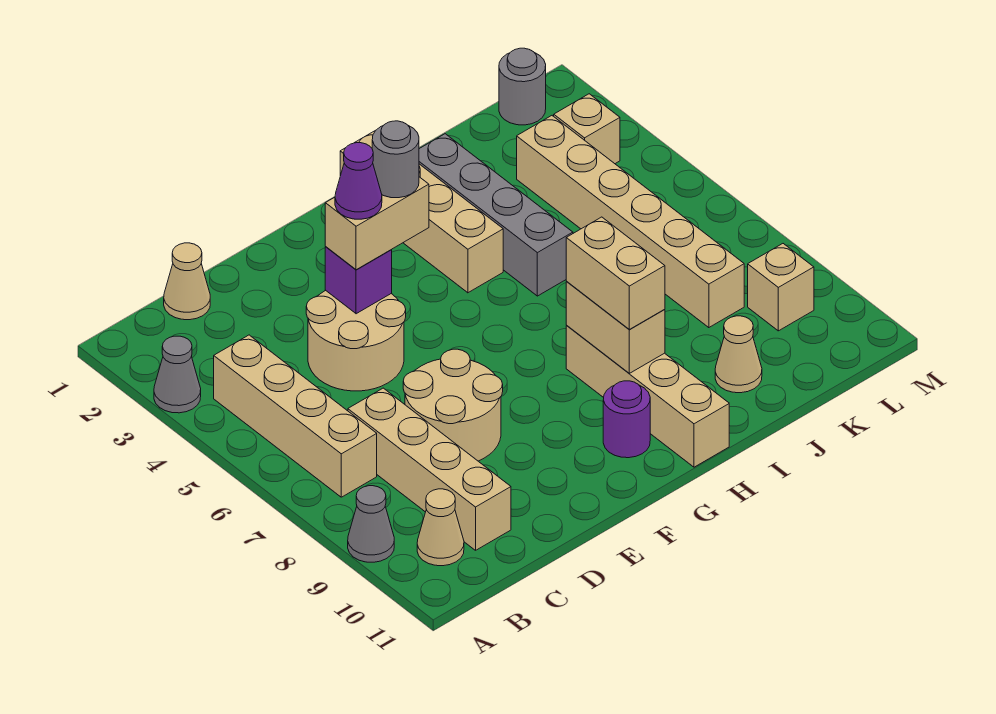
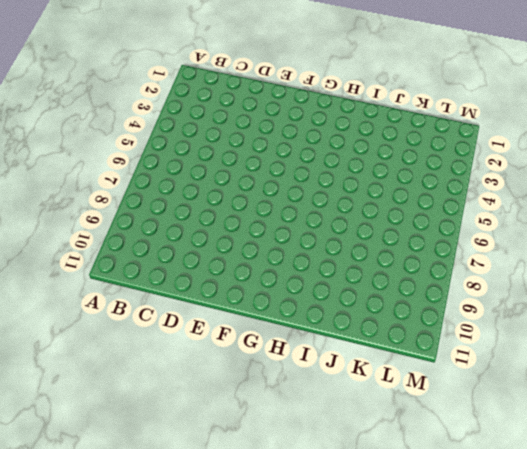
none -> grey 1x1 cone [154,336,201,413]
none -> grey 1x1 cone [348,486,394,562]
none -> tan 1x4 brick [214,335,377,497]

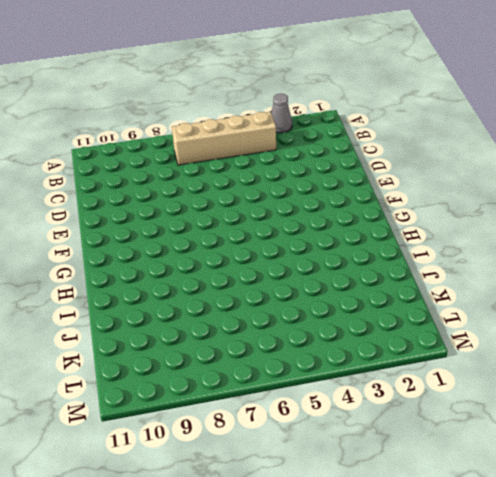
none -> grey 1x1 cone [348,486,394,562]
none -> tan 1x1 cone [417,489,464,566]
none -> tan 1x1 cone [164,243,210,320]

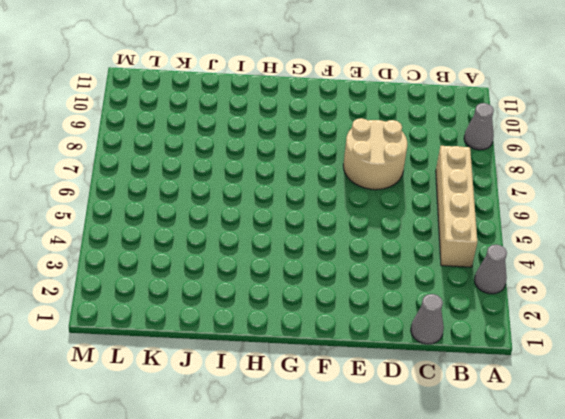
grey 1x1 cone [411,294,444,344] -> tan 1x1 cone [164,243,210,320]
none -> tan 1x1 cone [417,489,464,566]
none -> tan 1x4 brick [348,388,511,550]
none -> tan 2x2 round brick [306,290,406,391]

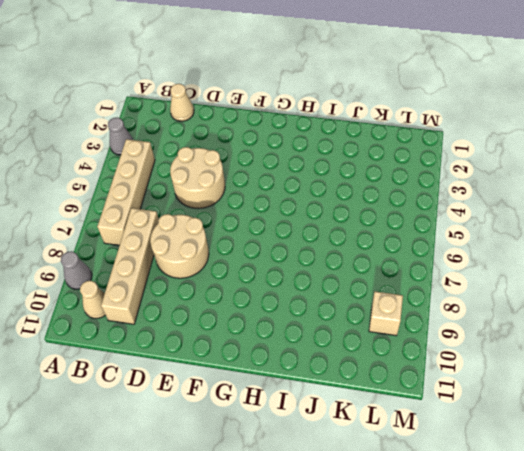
none -> purple 1x1 round brick [603,381,650,458]
none -> tan 1x4 brick [340,131,503,293]
none -> tan 1x4 brick [566,326,729,467]

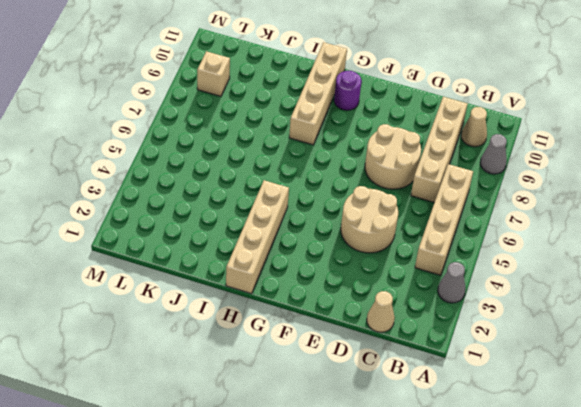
none -> grey 1x4 brick [419,134,573,296]
none -> tan 1x1 cone [715,316,762,393]
none -> tan 1x6 brick [517,116,744,328]

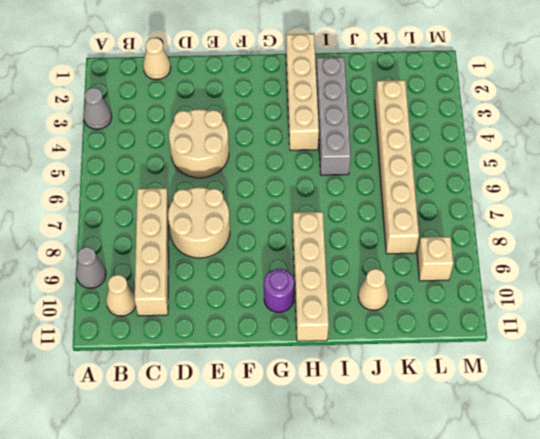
none -> tan 1x4 brick [214,335,377,497]
none -> grey 1x1 round brick [499,48,546,125]
none -> tan 1x1 brick [554,94,620,164]

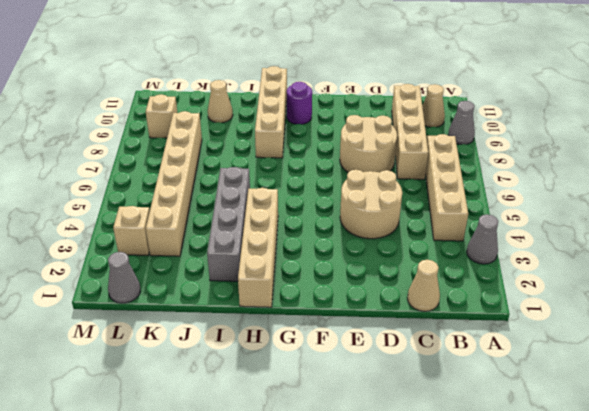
grey 1x1 cone [108,252,140,303] -> grey 1x1 round brick [499,48,546,125]
none -> purple 1x1 brick [325,247,392,314]
none -> tan 1x2 brick [566,282,665,373]
none -> tan 1x2 brick [325,177,429,270]

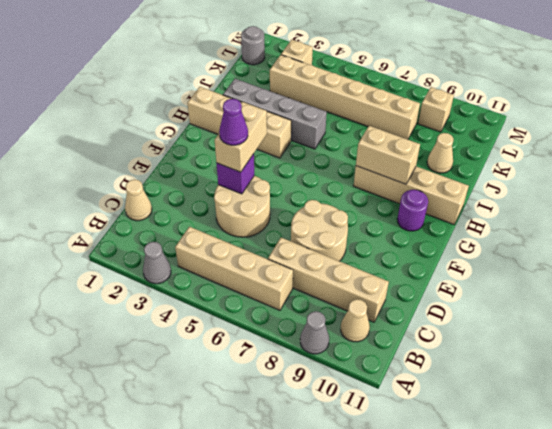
none -> tan 1x2 brick [566,217,665,329]
none -> grey 1x1 round brick [372,121,419,198]

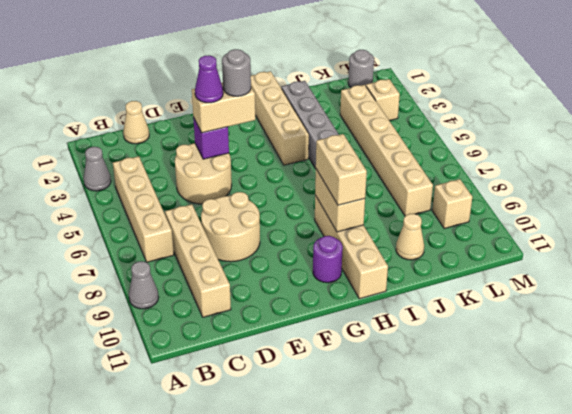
none -> tan 1x1 cone [417,489,464,566]

